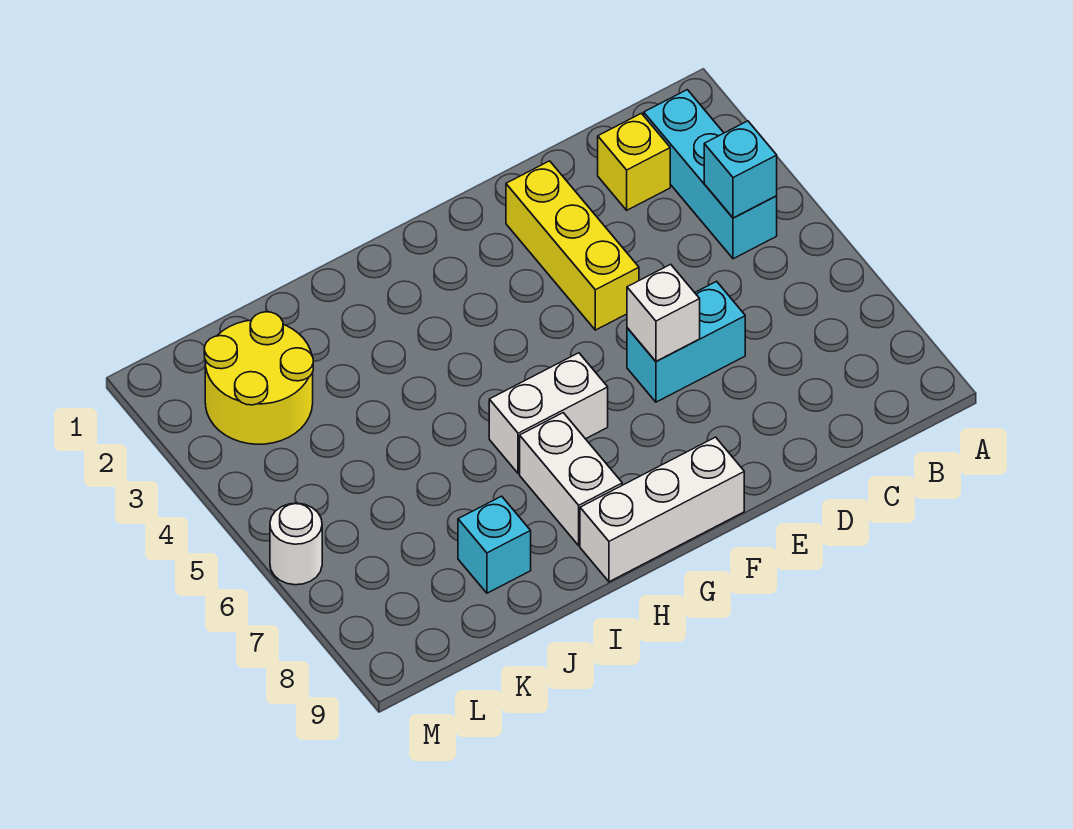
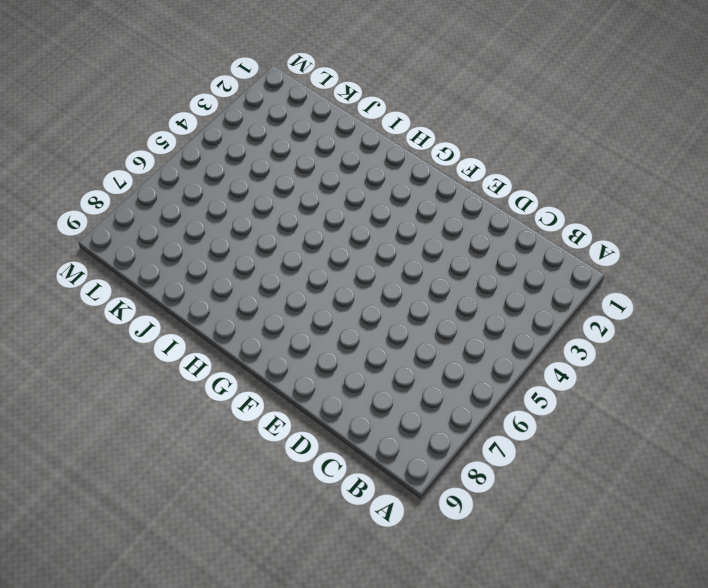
none -> cyan 1x3 brick [644,90,777,259]
none -> yellow 1x1 brick [598,113,670,210]
none -> cyan 1x2 brick [627,281,745,402]

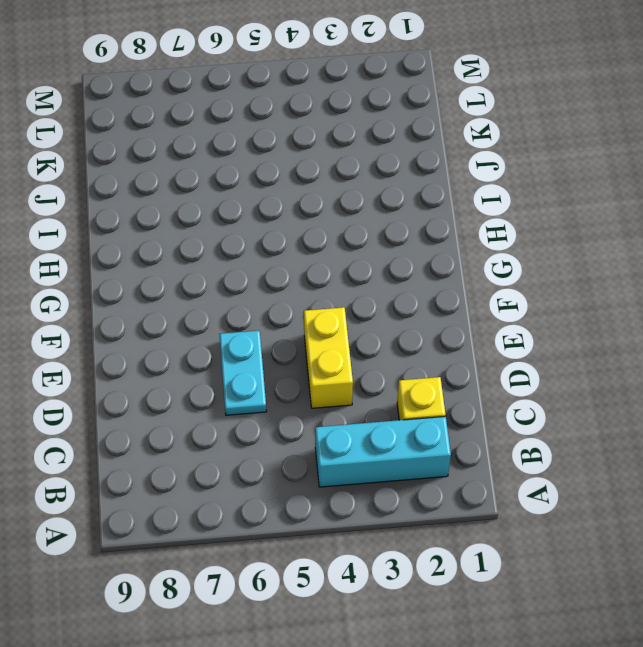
yellow 1x2 brick [304,307,353,408] -> yellow 1x3 brick [506,161,639,330]
cyan 1x2 plate [219,331,267,415] -> cyan 1x2 brick [627,281,745,402]
none -> white 1x3 brick [580,437,744,582]
none -> white 1x2 brick [489,353,608,474]
none -> white 1x2 brick [520,413,622,546]

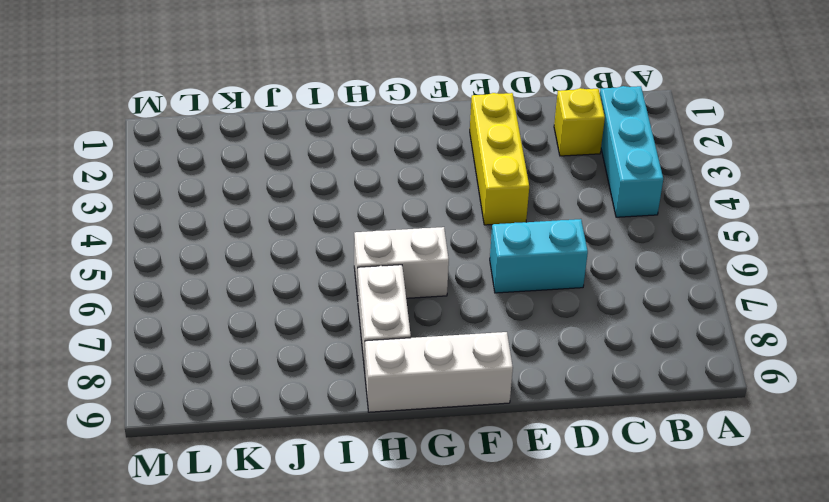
none -> cyan 1x1 brick [458,496,531,593]
none -> yellow 2x2 round brick [204,312,313,444]
none -> white 1x1 round brick [270,503,322,585]

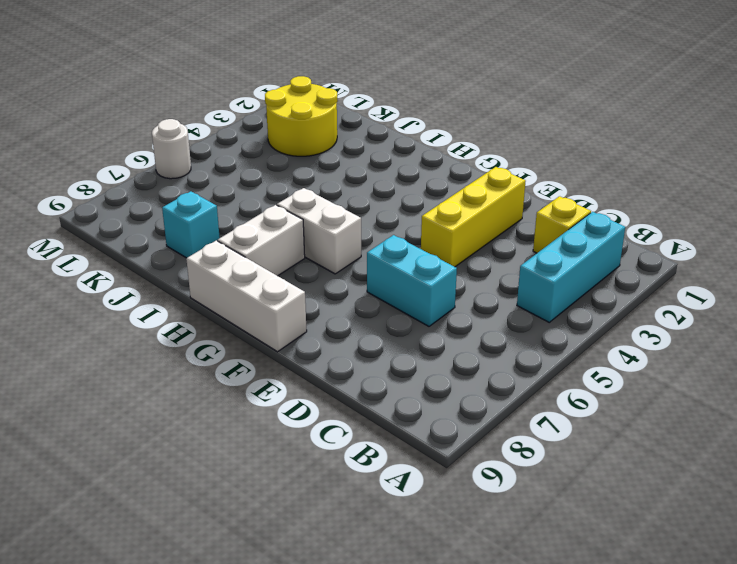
none -> cyan 1x1 brick [704,121,777,218]
none -> white 1x1 brick [627,264,700,361]

